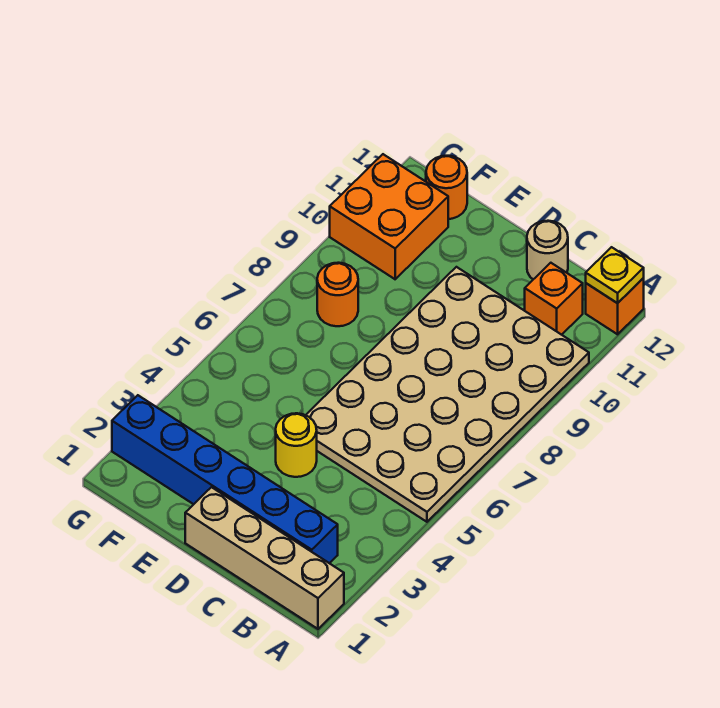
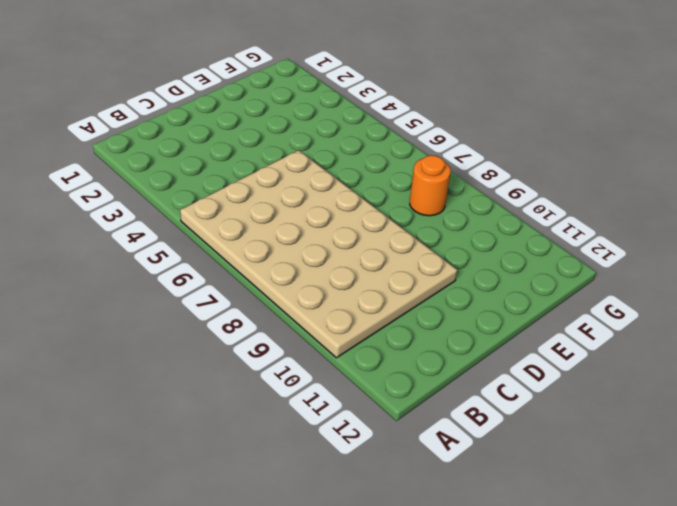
none -> tan 1x4 brick [185,487,344,629]
none -> orange 1x1 brick [586,278,644,334]

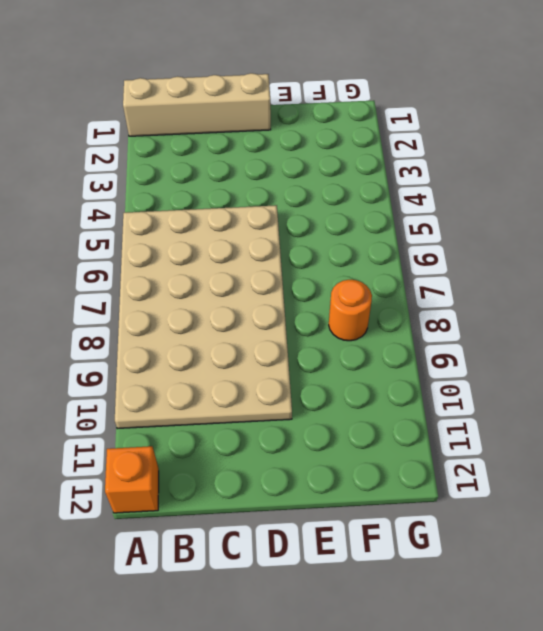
none -> blue 1x6 brick [112,395,338,563]
none -> orange 1x1 brick [525,263,583,335]

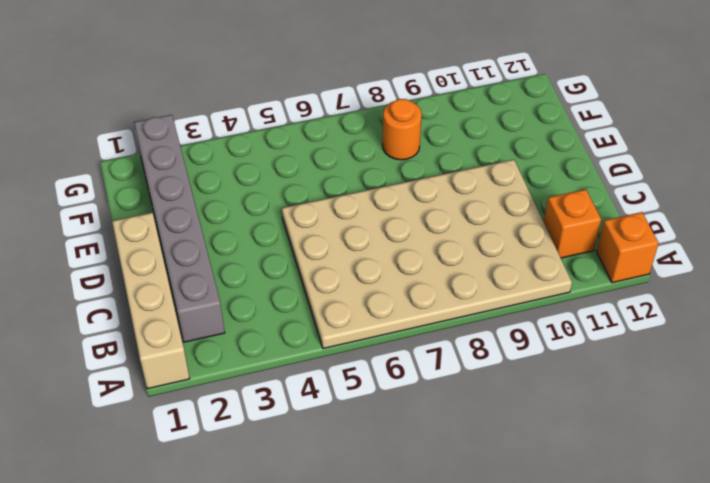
grey 1x6 brick [134,115,225,342] -> blue 1x6 brick [112,395,338,563]
none -> tan 1x1 round brick [527,221,568,279]
none -> yellow 1x1 round brick [276,413,317,477]

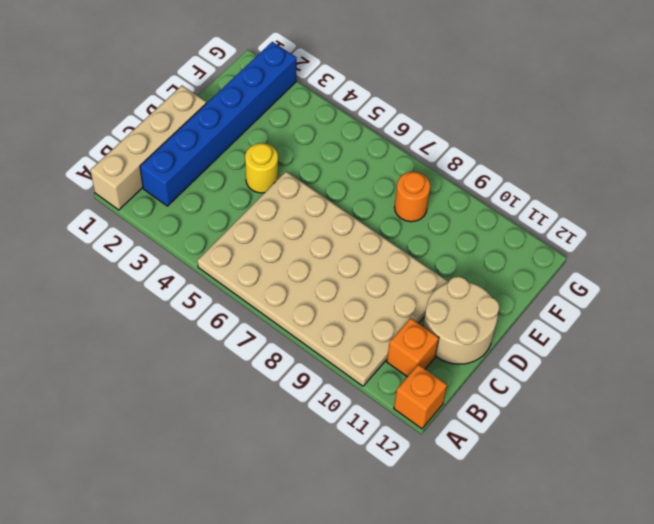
tan 2x2 round brick [423,277,499,364] -> tan 1x1 round brick [527,221,568,279]
none -> orange 2x2 brick [330,154,448,279]
none -> orange 1x1 round brick [426,156,467,219]

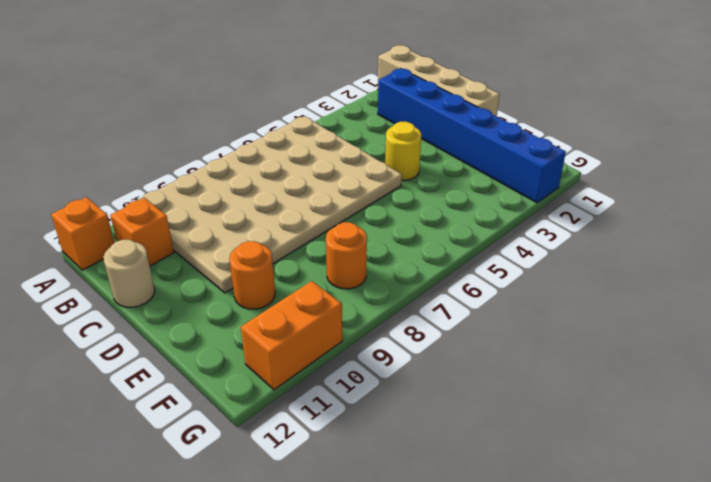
orange 1x1 round brick [229,241,275,309] -> orange 1x1 round brick moved to [426,156,467,219]
orange 1x2 brick [241,281,342,390] -> orange 2x2 brick [330,154,448,279]
none -> yellow 1x1 plate [586,247,644,303]

